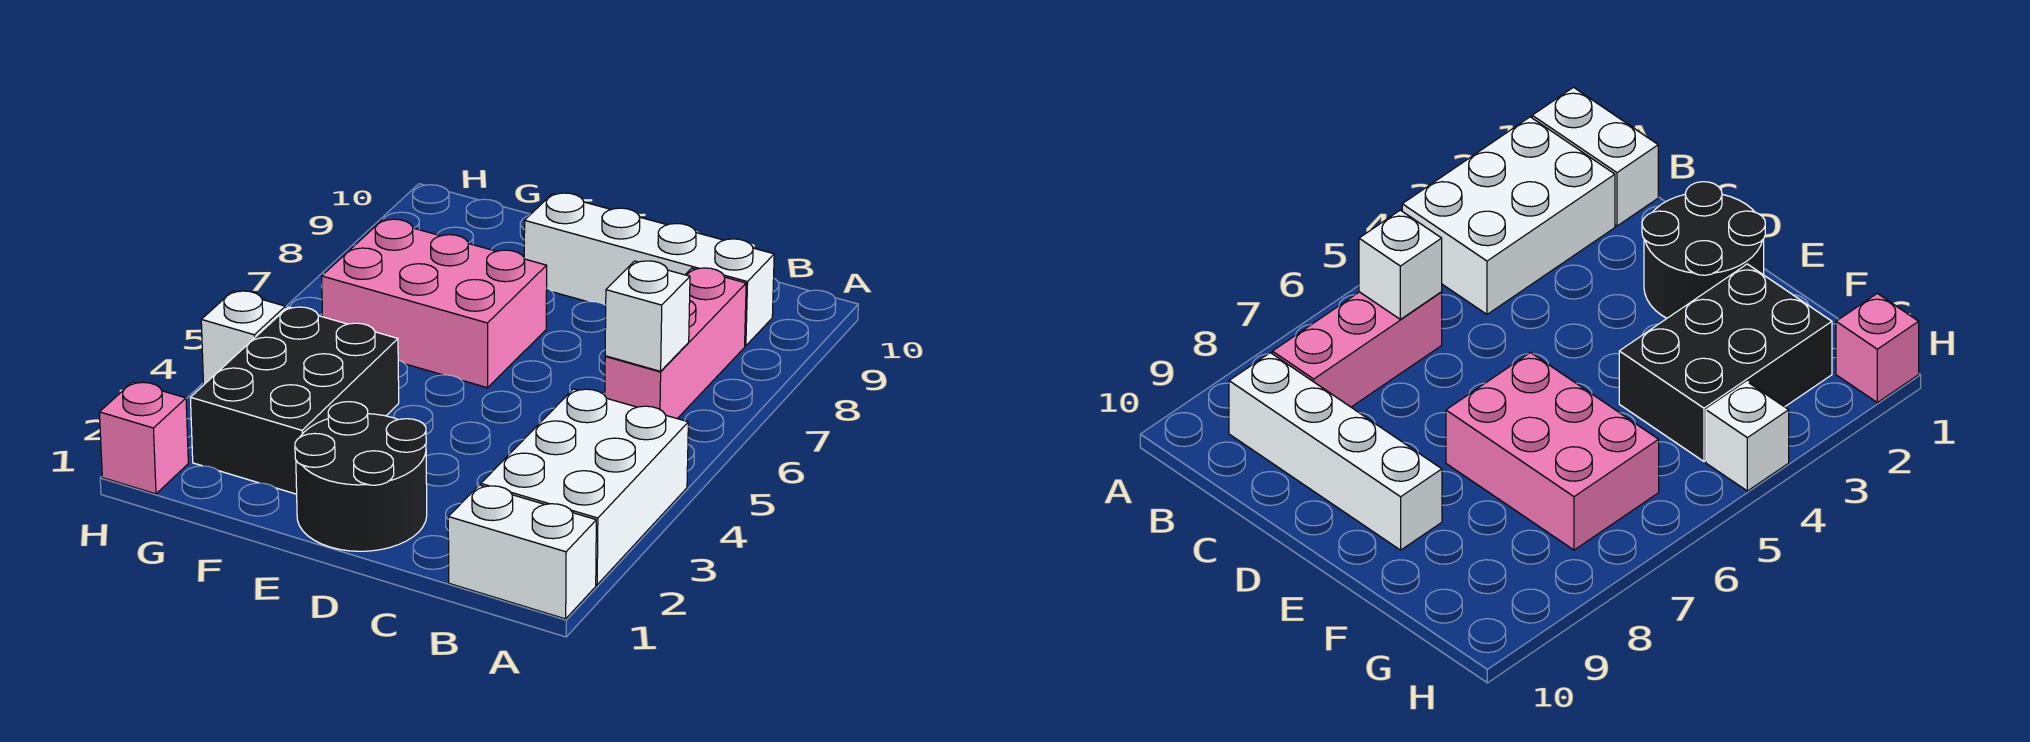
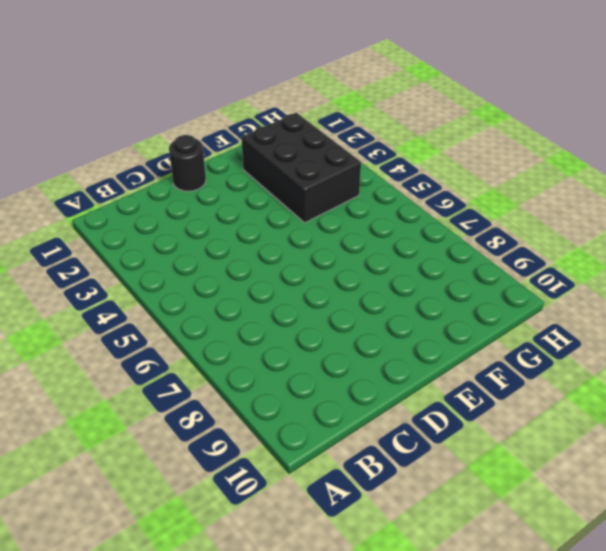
black 1x1 round brick [169,135,206,191] -> black 2x2 round brick [295,402,427,551]
none -> white 1x2 brick [448,485,596,619]
none -> white 2x3 brick [481,389,688,585]

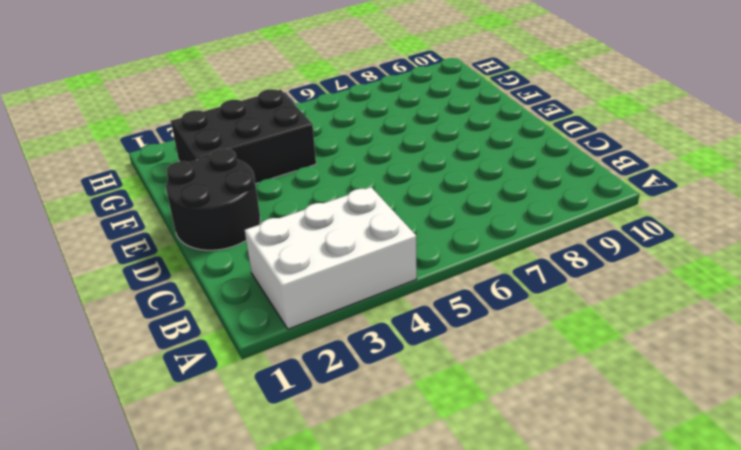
none -> white 1x2 brick [448,485,596,619]
none -> pink 1x3 brick [605,268,746,418]

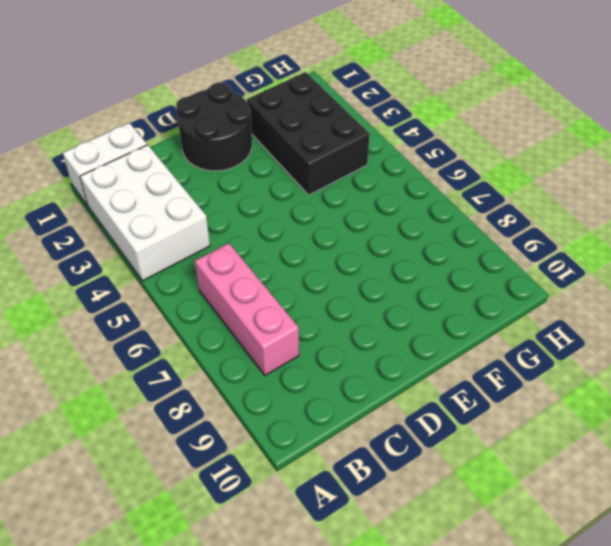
none -> white 1x4 brick [524,193,774,346]
none -> pink 2x3 brick [322,219,547,388]

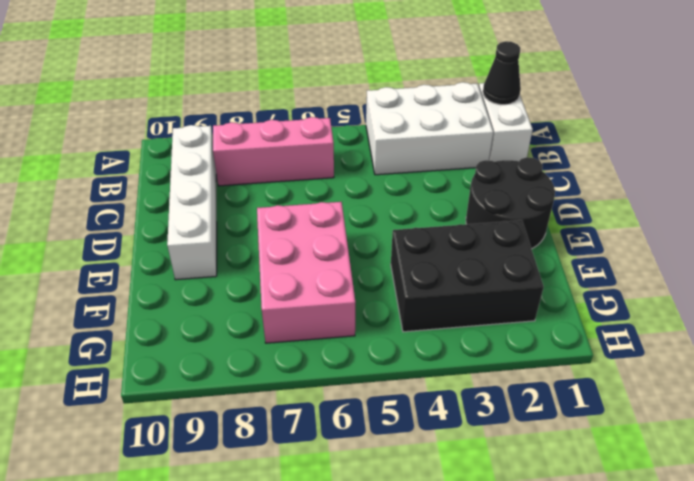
black 1x1 cone [483,41,521,105] -> none
none -> pink 1x1 brick [99,382,188,494]
none -> white 1x1 brick [201,291,286,384]

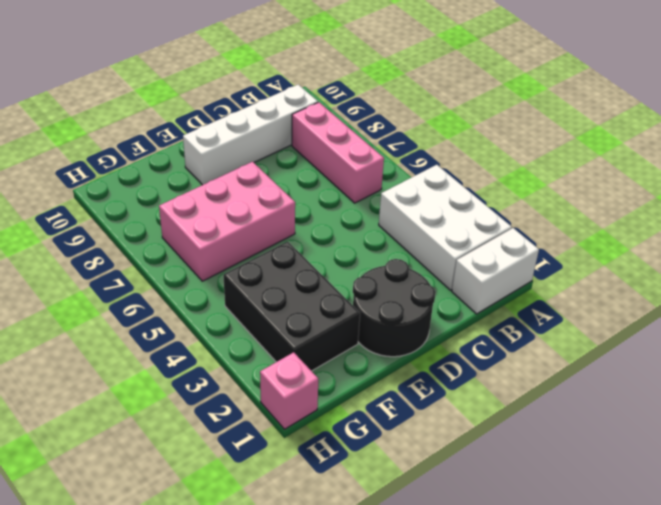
none -> white 1x1 brick [201,291,286,384]
none -> white 1x1 brick [605,261,690,371]

